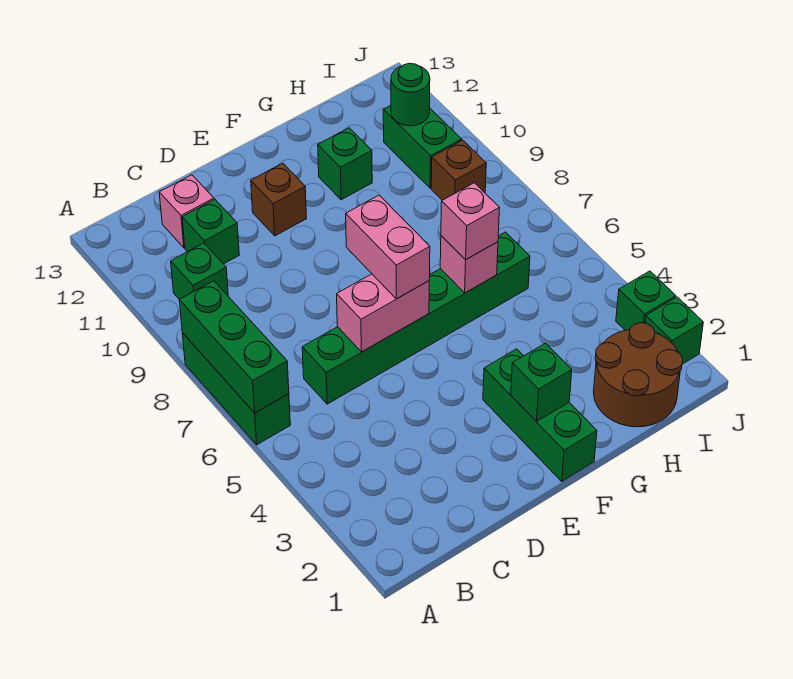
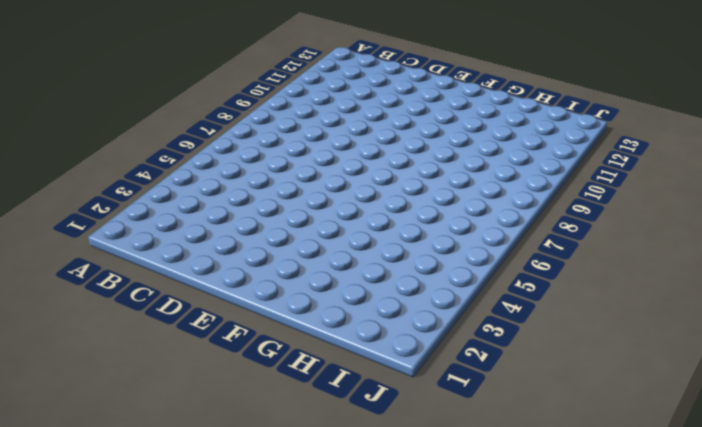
none -> green 1x3 brick [182,333,290,445]
none -> green 1x1 brick [171,243,228,299]
none -> green 1x6 brick [302,232,530,404]

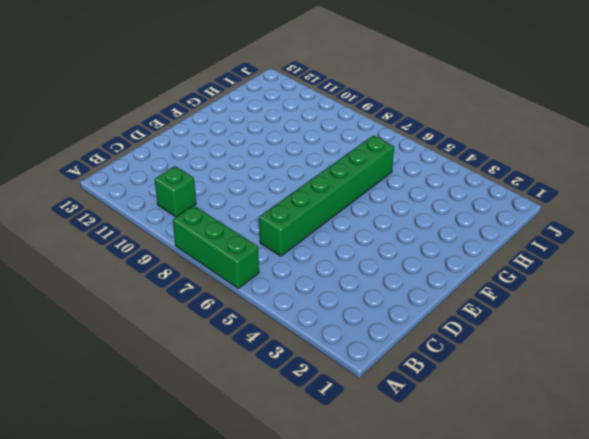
none -> green 1x1 brick [182,200,239,264]
none -> pink 1x1 brick [159,175,214,248]
none -> brown 1x1 brick [251,163,307,236]

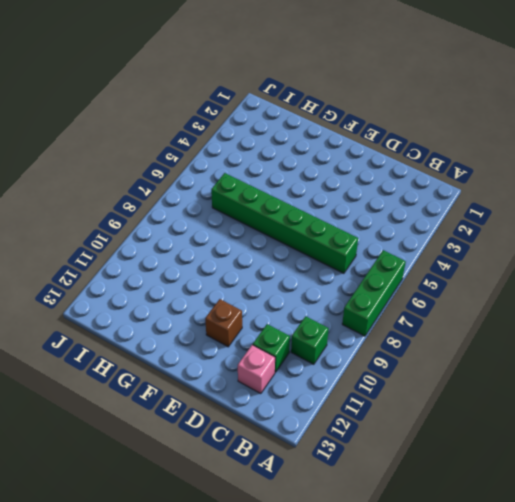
none -> green 1x3 brick [483,349,597,481]
none -> green 1x1 brick [318,128,372,200]
none -> brown 2x2 round brick [594,323,683,427]

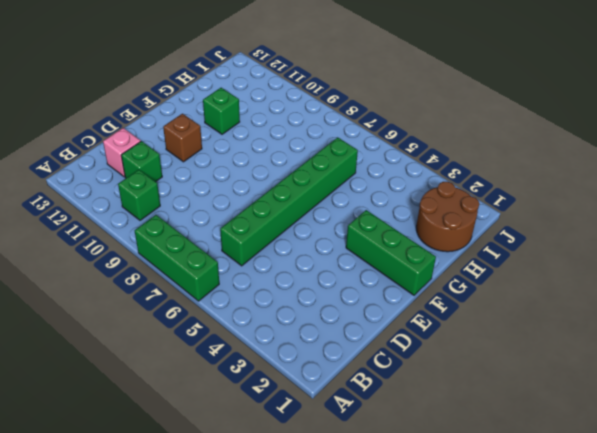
none -> brown 1x1 brick [431,140,486,200]
none -> green 1x2 brick [383,106,462,188]
none -> green 1x1 brick [645,297,703,364]

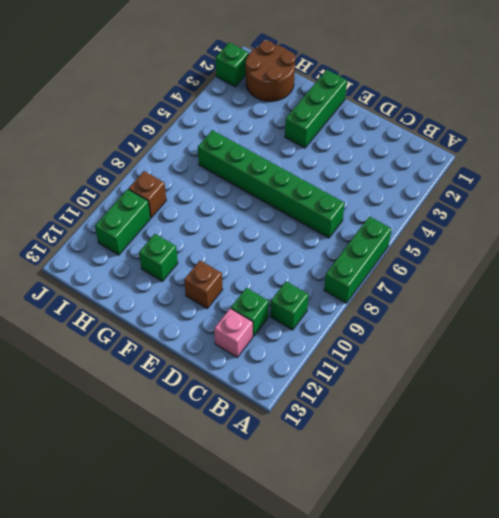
none -> green 1x1 brick [616,271,676,330]
none -> green 1x3 brick [179,281,289,413]
none -> pink 1x2 brick [337,274,429,352]

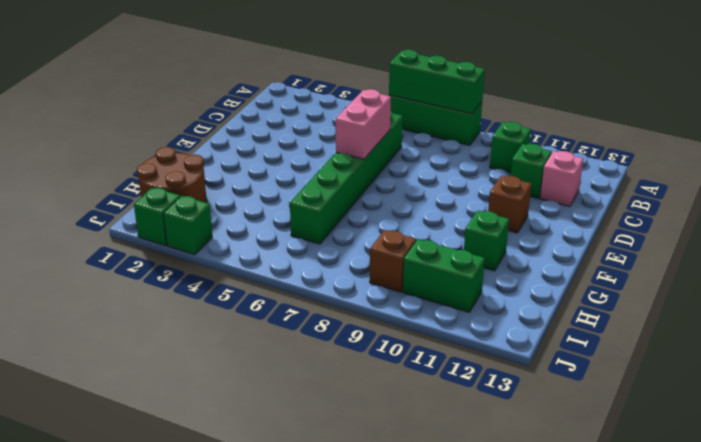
none -> green 1x3 brick [483,349,597,481]
none -> green 1x1 brick [511,343,572,422]
none -> pink 1x1 brick [440,236,498,293]

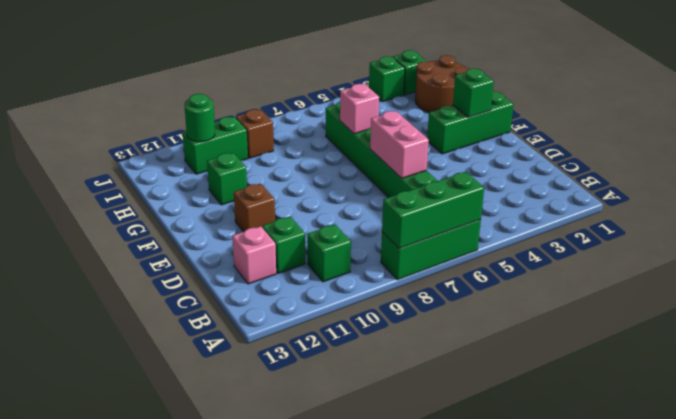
none -> pink 1x2 brick [346,195,430,299]
none -> pink 1x1 brick [441,183,499,260]

